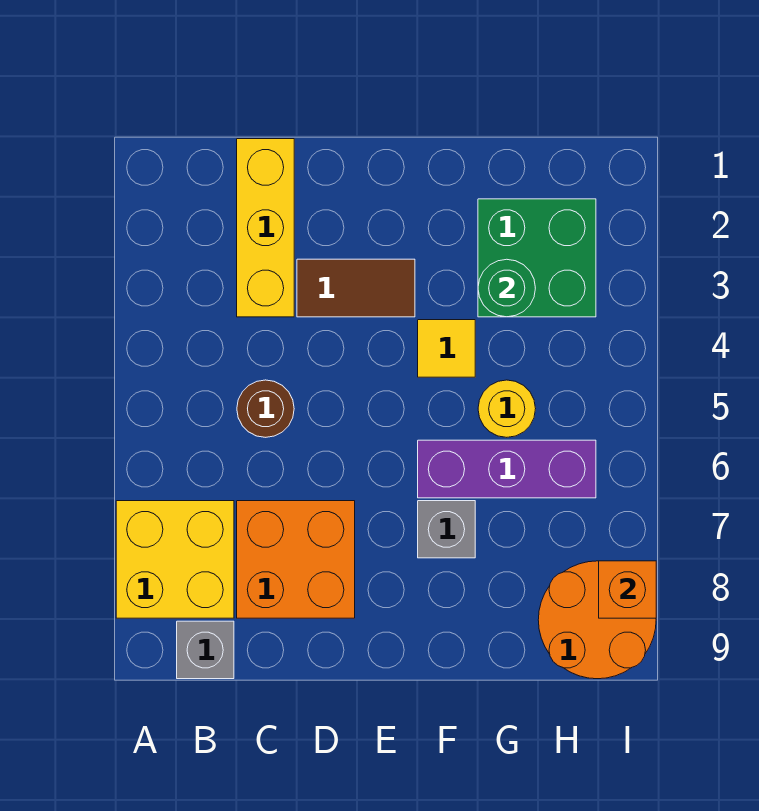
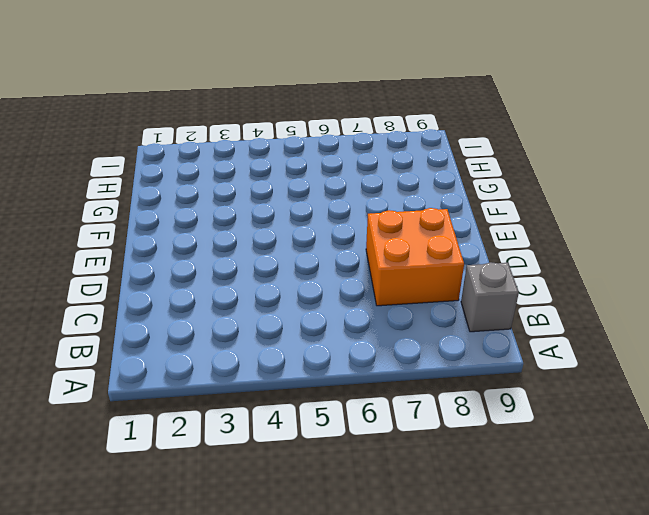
none -> yellow 2x2 brick [116,501,234,618]
none -> yellow 1x3 brick [237,139,294,317]
none -> brown 1x1 round brick [237,380,294,437]

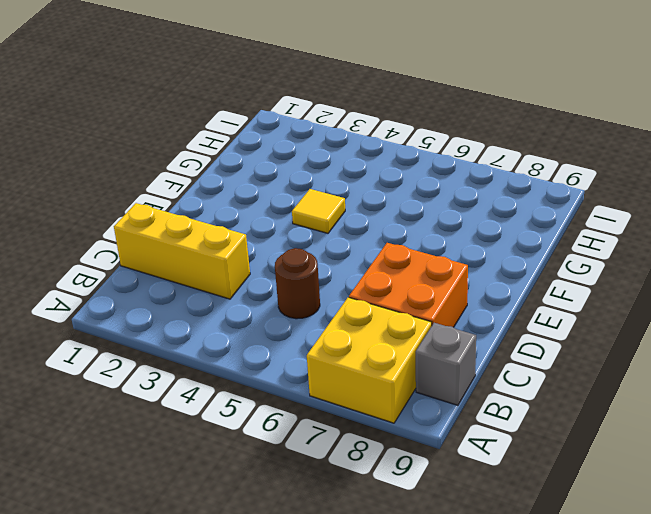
none -> brown 1x2 tile [297,259,415,317]
none -> purple 1x3 brick [418,440,596,498]
none -> grey 1x1 brick [418,501,475,558]

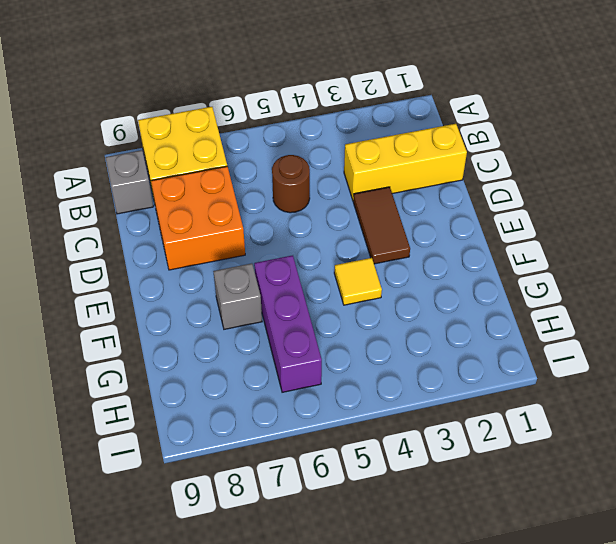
none -> green 2x2 brick [478,199,596,317]
none -> yellow 1x1 round brick [478,380,536,437]
none -> orange 2x2 round brick [538,561,656,679]

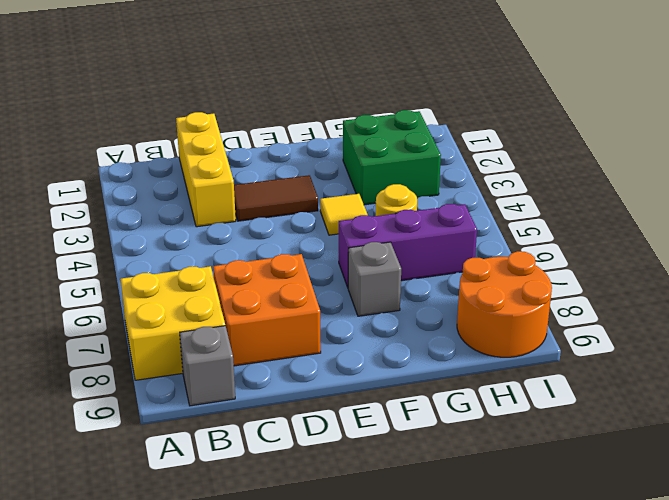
none -> brown 1x1 round brick [237,380,294,437]
none -> green 1x1 round brick [478,259,535,317]
none -> orange 1x1 brick [599,561,656,618]

